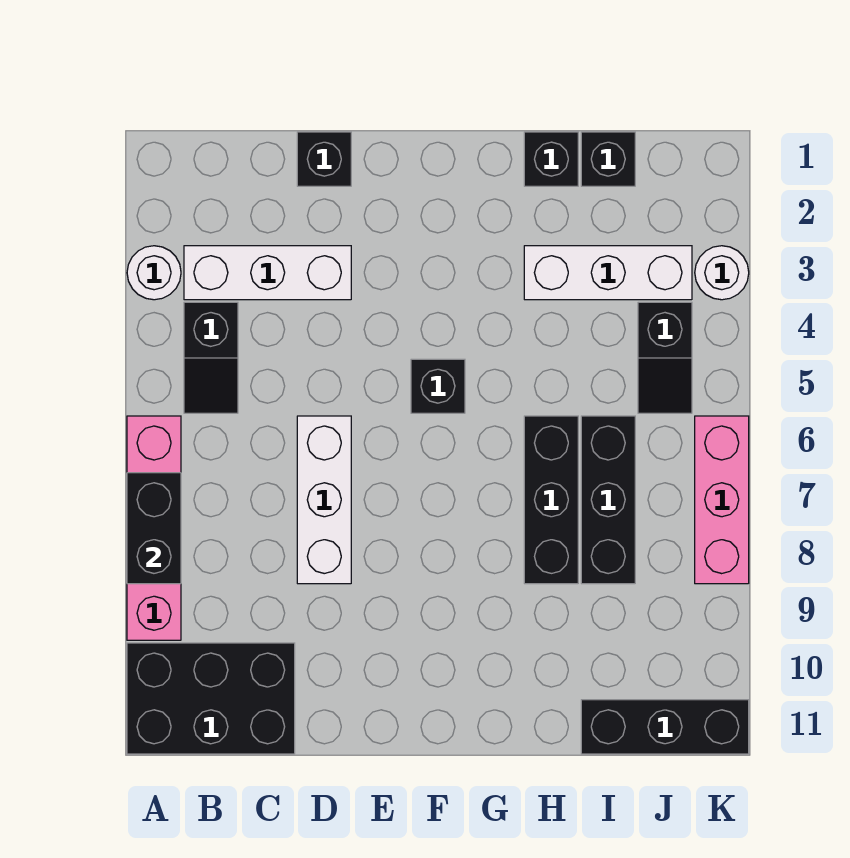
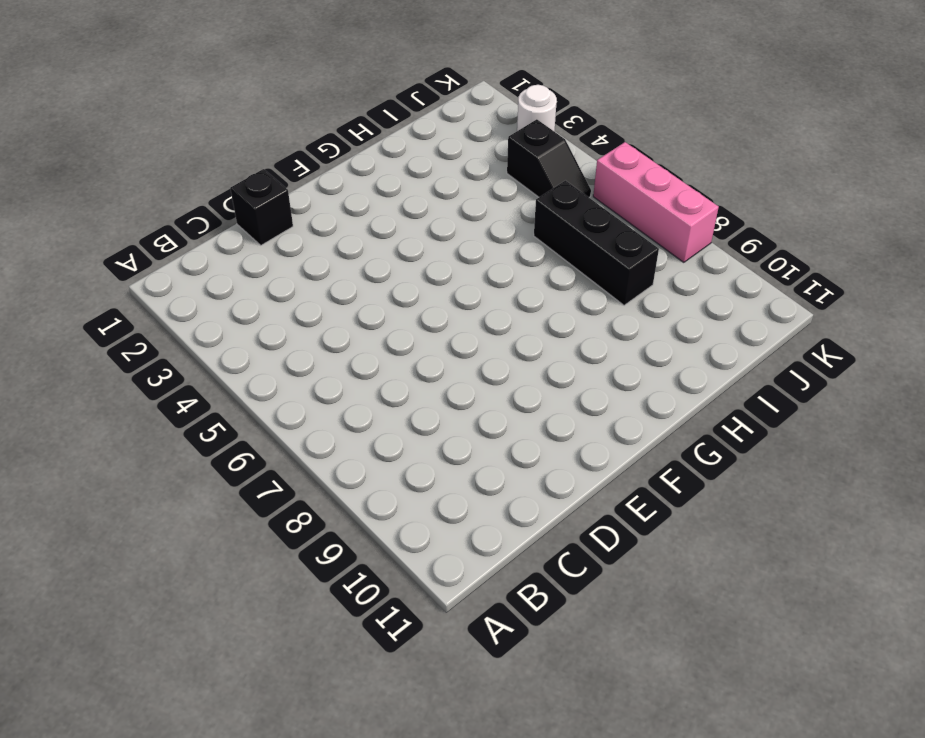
none -> white 1x1 round brick [127,246,181,300]
none -> pink 1x4 brick [127,416,181,640]
none -> black 2x3 brick [127,643,295,754]

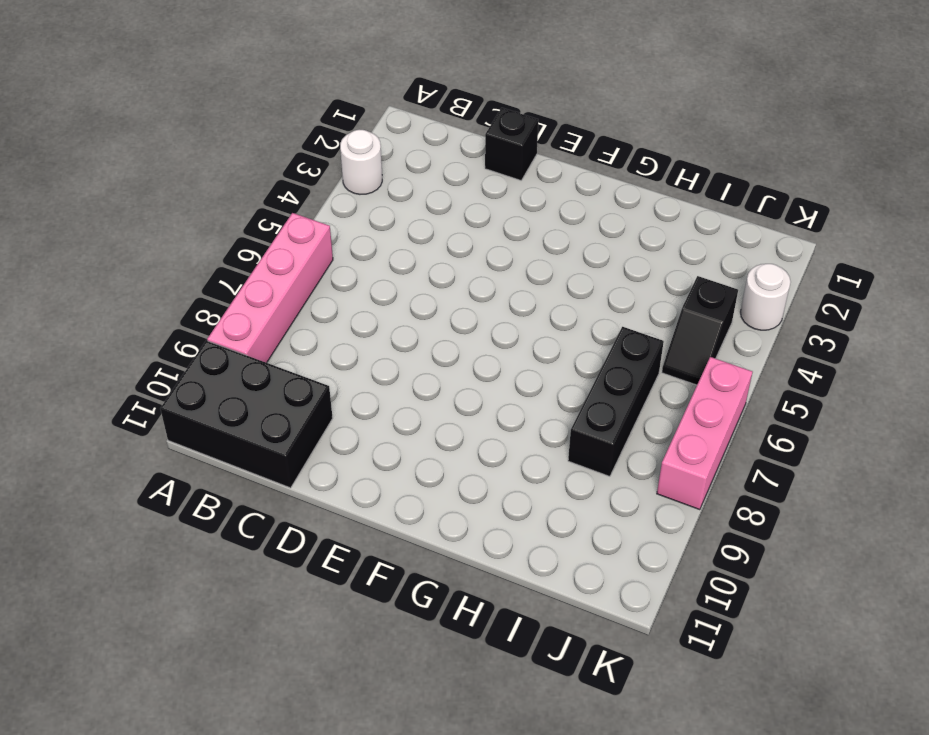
none -> white 1x3 brick [184,246,351,300]
none -> black 1x2 slope [184,302,238,413]
none -> white 1x3 brick [297,416,351,584]

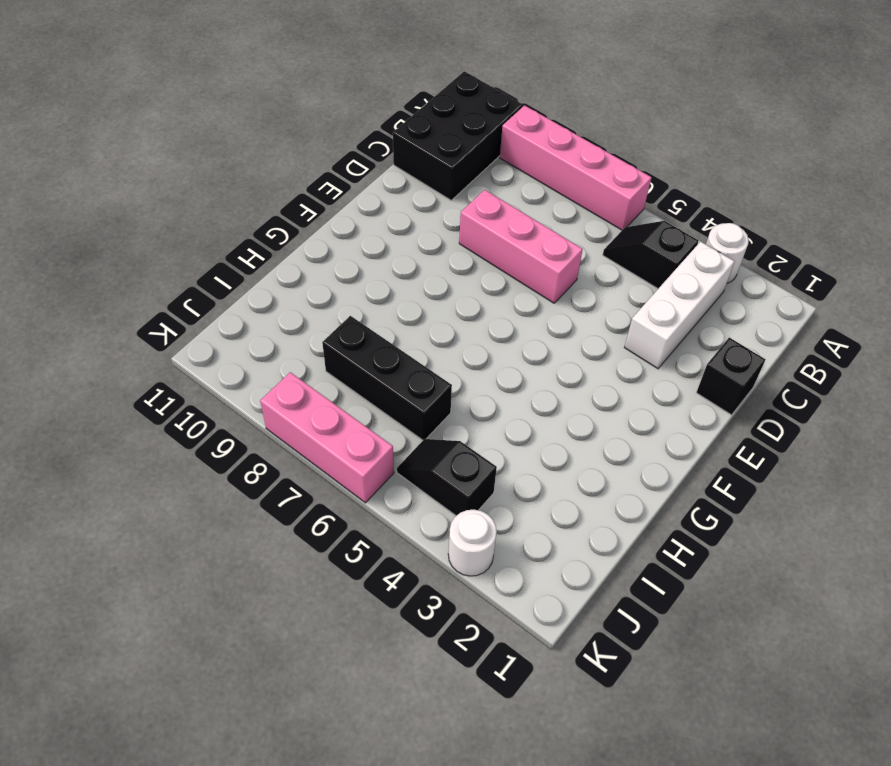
pink 1x3 brick [459,190,583,303] -> white 1x3 brick [297,416,351,584]
none -> black 1x1 brick [411,359,465,413]
none -> black 1x1 brick [524,132,578,186]
none -> white 1x3 brick [524,246,692,300]

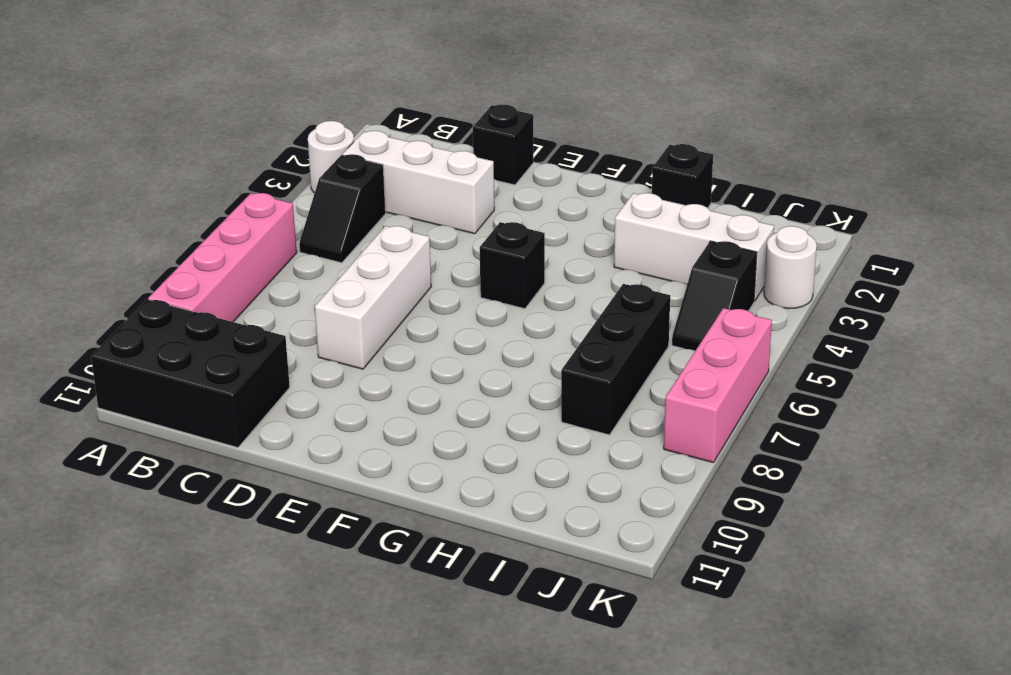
none -> black 1x3 brick [524,416,578,584]
none -> black 1x1 brick [581,132,635,186]
none -> black 1x3 brick [581,700,749,754]

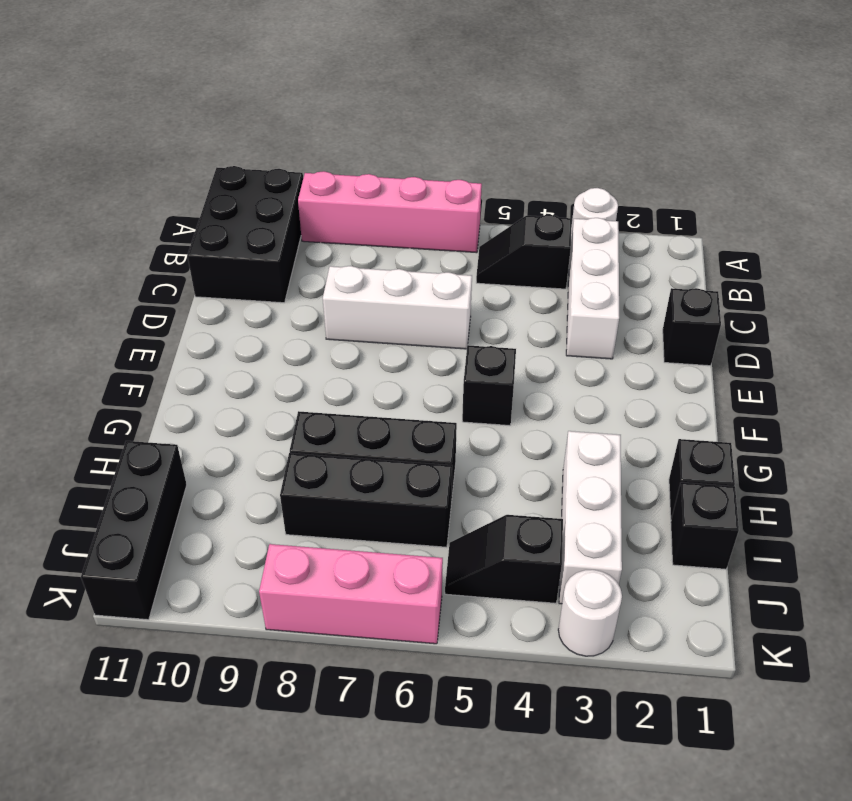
none -> black 1x2 brick [127,473,181,584]

